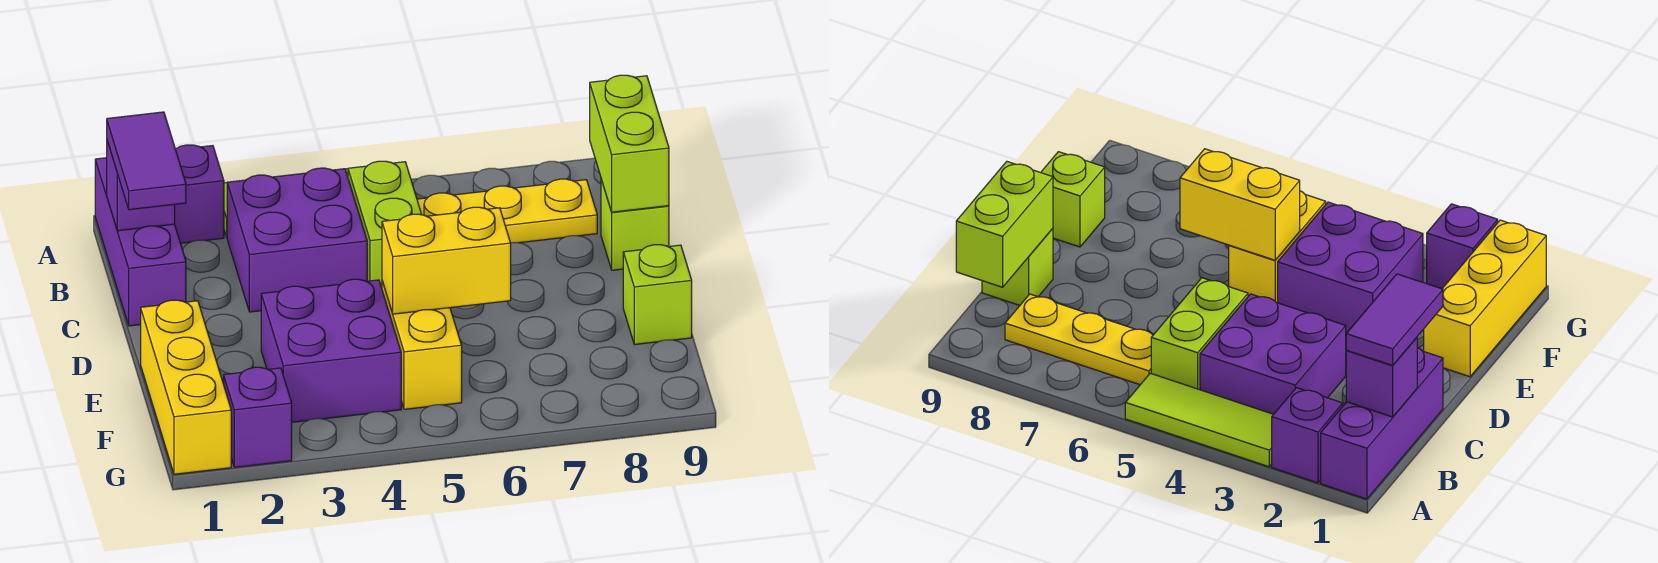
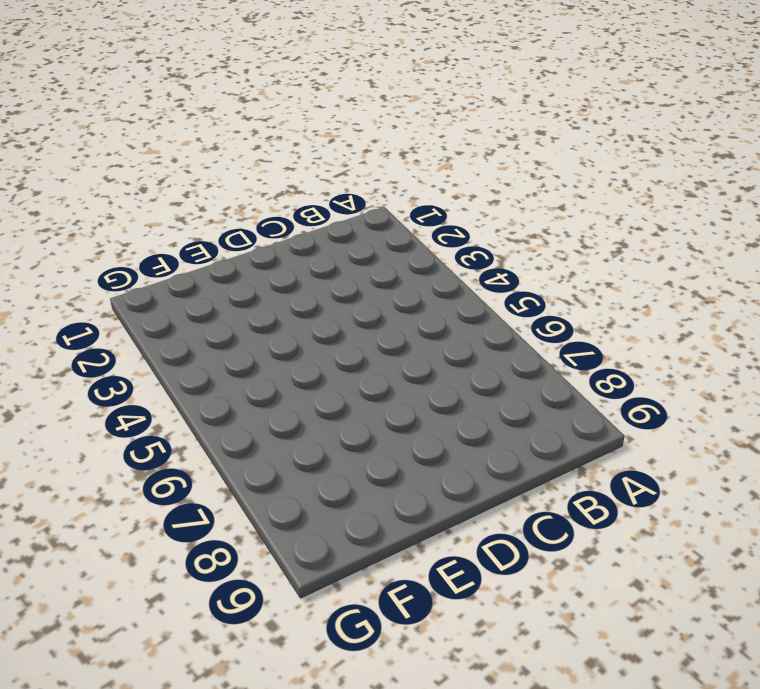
none -> purple 1x3 brick [95,158,186,326]
none -> purple 1x1 brick [175,145,224,243]
none -> lime 1x3 tile [1125,373,1274,467]

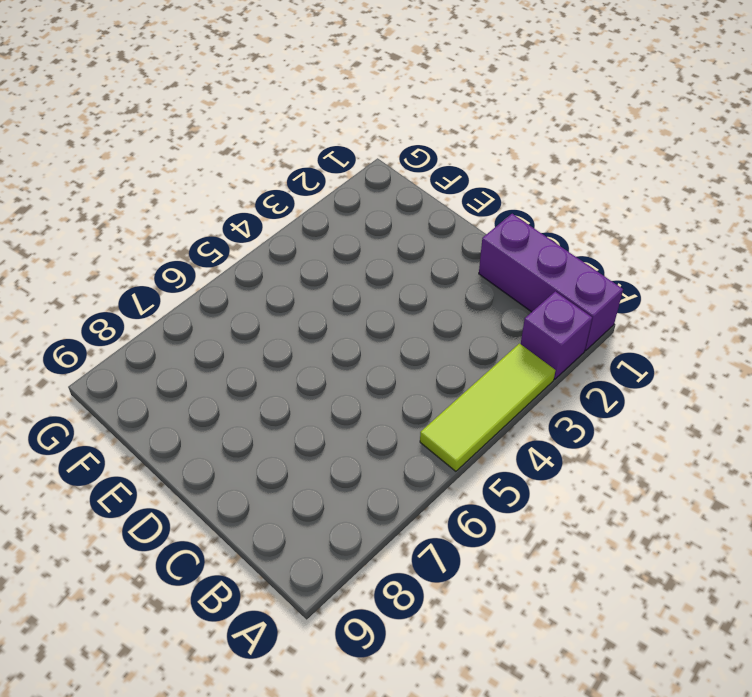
none -> purple 2x2 brick [227,168,367,312]
none -> lime 1x2 brick [348,161,422,288]
none -> yellow 1x3 plate [417,179,597,243]

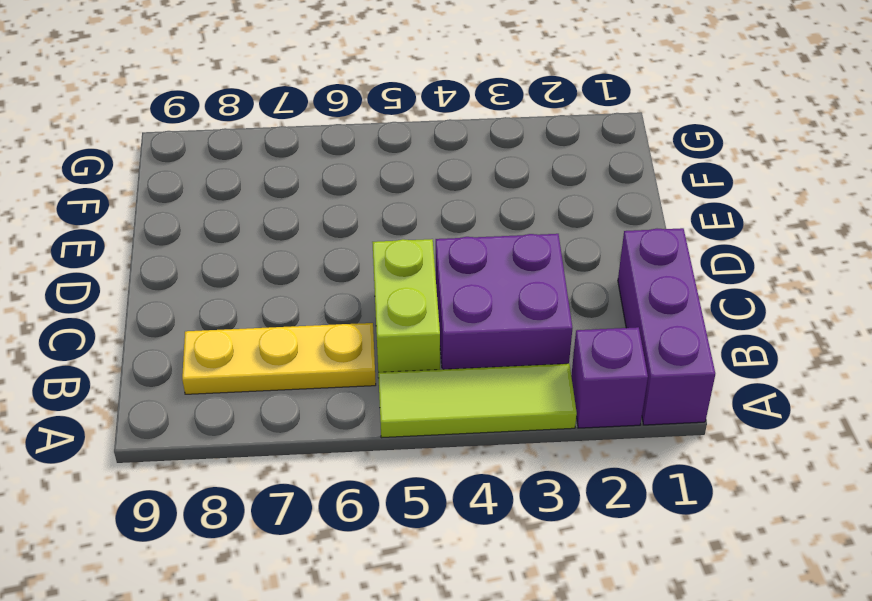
none -> lime 1x1 brick [601,179,669,270]
none -> yellow 1x3 brick [141,300,231,474]
none -> purple 2x2 brick [261,279,401,422]

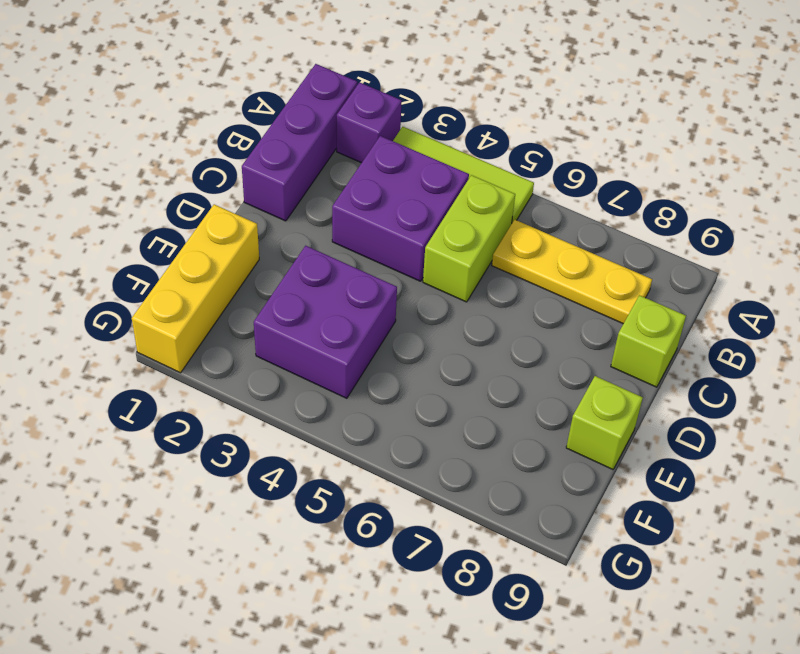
none -> yellow 1x2 brick [382,281,462,409]
none -> purple 1x1 brick [224,367,292,467]
none -> purple 1x1 brick [107,141,175,231]

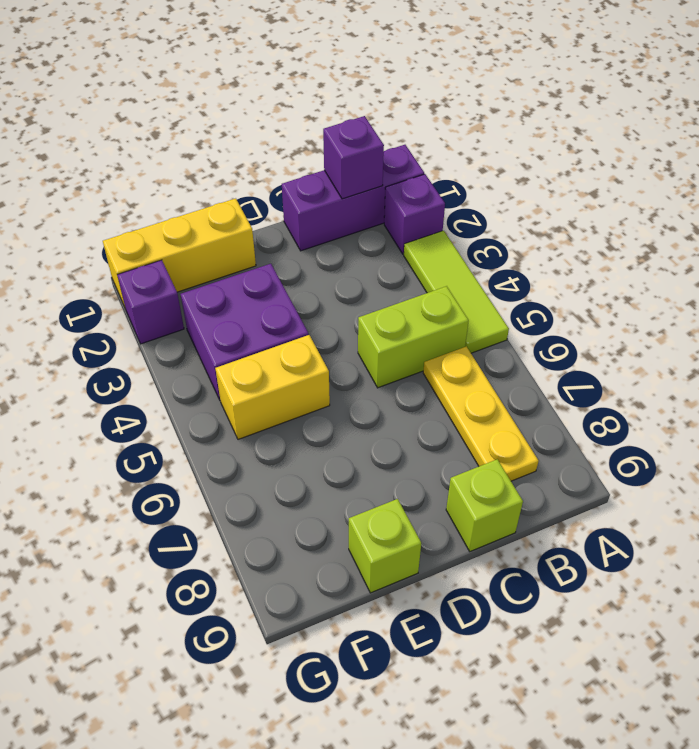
none -> purple 2x2 brick [227,168,367,312]
none -> lime 1x2 brick [590,75,669,212]
none -> yellow 1x2 brick [382,207,511,314]

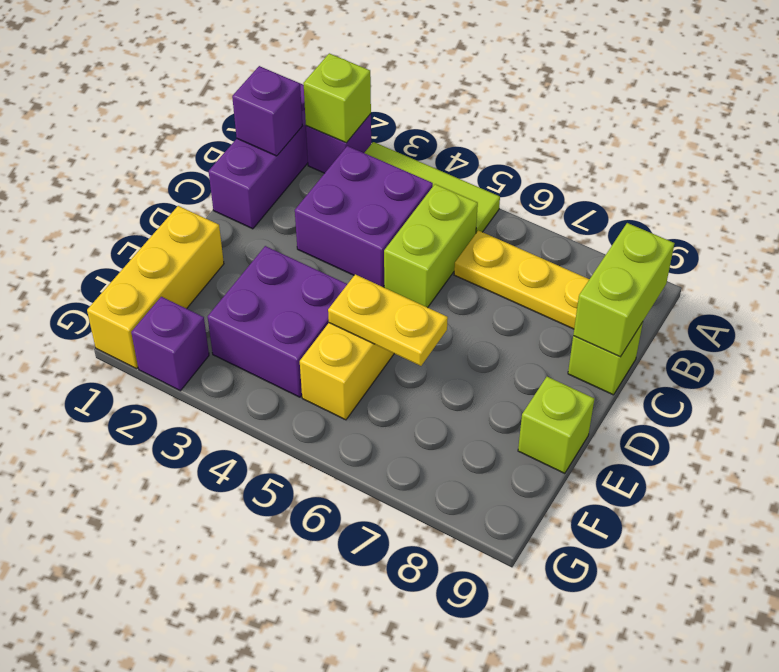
lime 1x1 brick [303,53,371,143] -> none
yellow 1x2 plate [328,274,448,366] -> yellow 1x2 brick [382,207,511,314]
none -> purple 1x2 tile [107,112,186,210]

